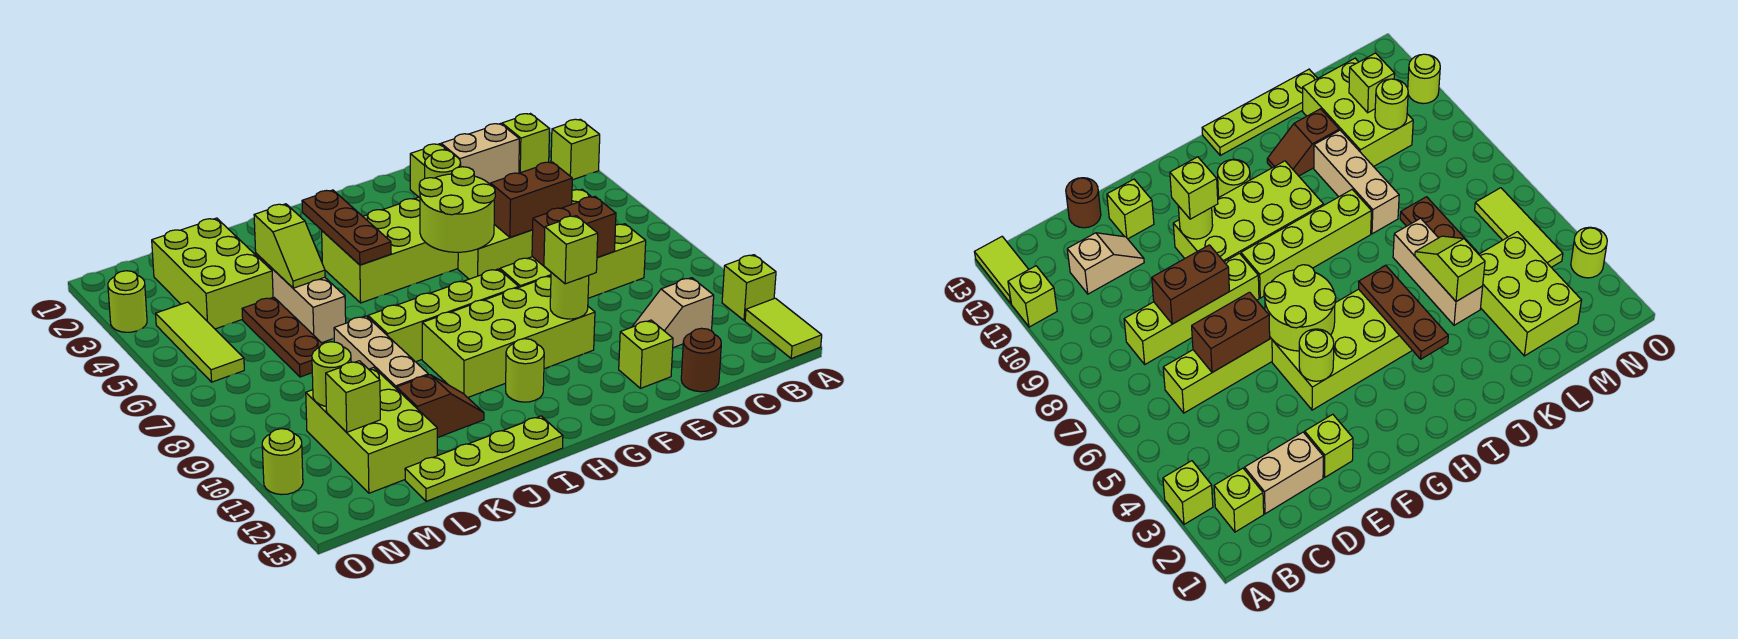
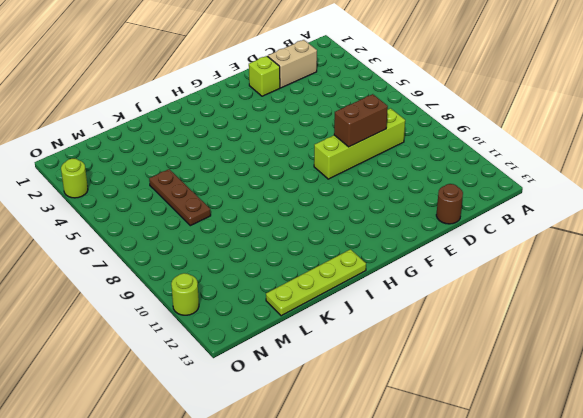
none -> lime 1x1 brick [551,119,600,180]
none -> lime 1x1 brick [722,255,776,321]
none -> lime 1x2 tile [745,298,822,358]
none -> lime 1x1 brick [502,114,550,173]

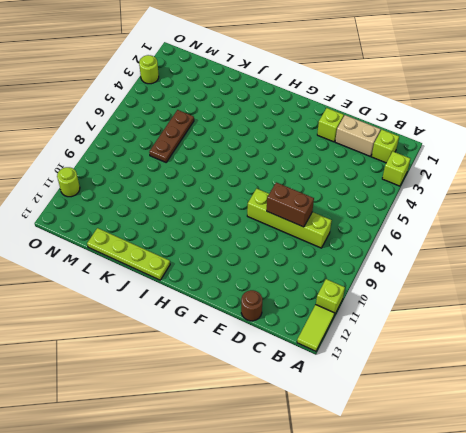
none -> lime 1x4 brick [458,189,591,279]
none -> tan 1x2 slope [632,278,714,348]
none -> lime 1x1 brick [619,320,673,388]
none -> lime 2x4 brick [322,197,458,303]

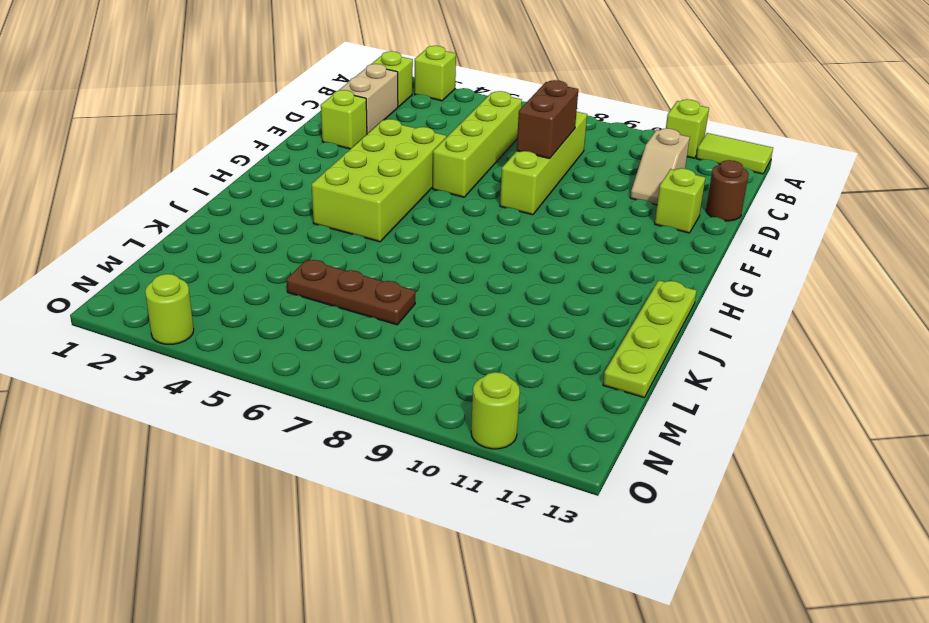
none -> lime 2x4 brick [422,276,595,397]
none -> lime 1x4 brick [368,269,519,362]
none -> lime 1x1 round brick [506,339,544,402]
none -> brown 1x2 slope [397,375,484,438]

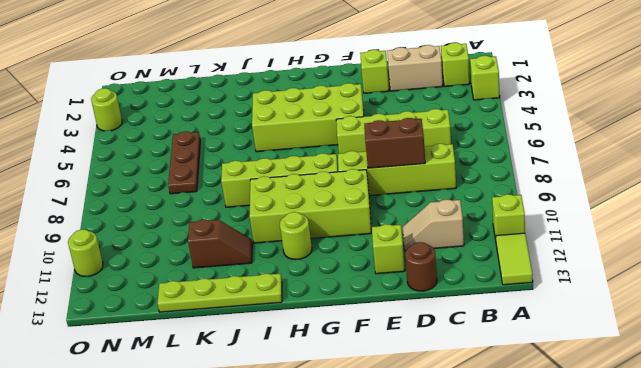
none -> tan 1x3 brick [256,253,346,343]
none -> tan 1x3 brick [334,316,428,389]
none -> lime 2x3 brick [152,218,273,329]
none -> lime 2x3 brick [306,367,437,493]

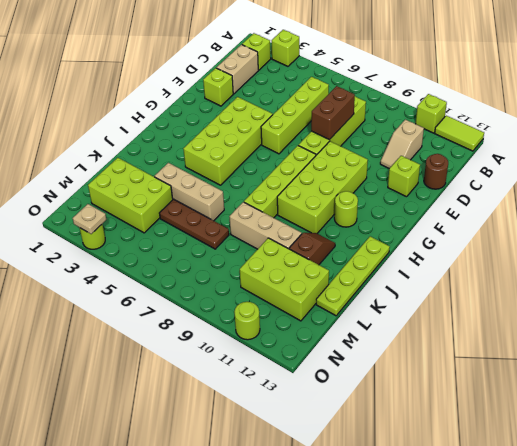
tan 1x1 plate [73,204,106,234] -> none
none -> lime 1x3 tile [156,302,244,382]
none -> brown 1x2 brick [491,162,572,238]
none -> lime 1x1 round brick [425,150,461,178]
none -> lime 2x2 round brick [419,167,495,252]

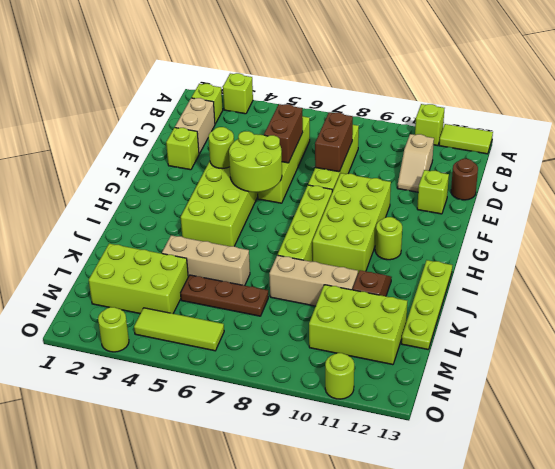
none -> lime 1x1 round brick [550,272,589,319]
none -> brown 1x3 plate [302,190,391,265]
none -> lime 1x2 slope [254,204,325,288]
none -> lime 1x1 round brick [312,342,351,406]

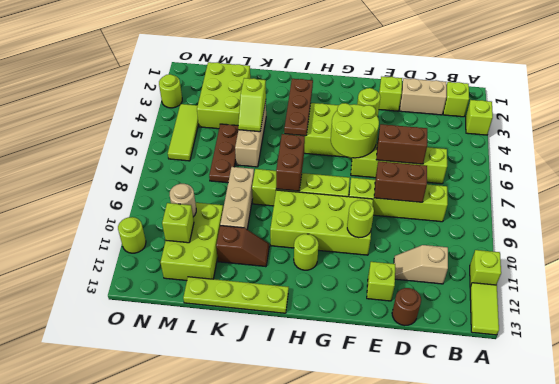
brown 1x2 brick [276,134,305,191] -> none
tan 1x1 round brick [170,184,196,217] -> lime 1x1 round brick [312,342,351,406]
none -> lime 1x1 brick [544,216,598,284]

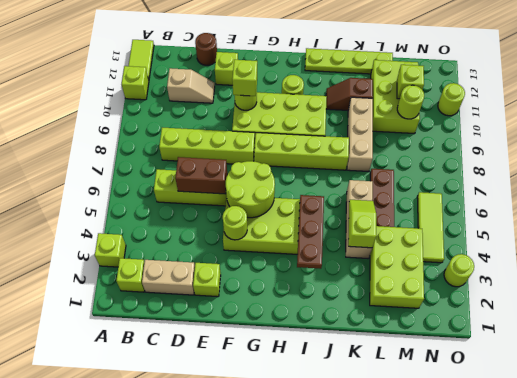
none -> brown 1x2 brick [532,197,616,270]

